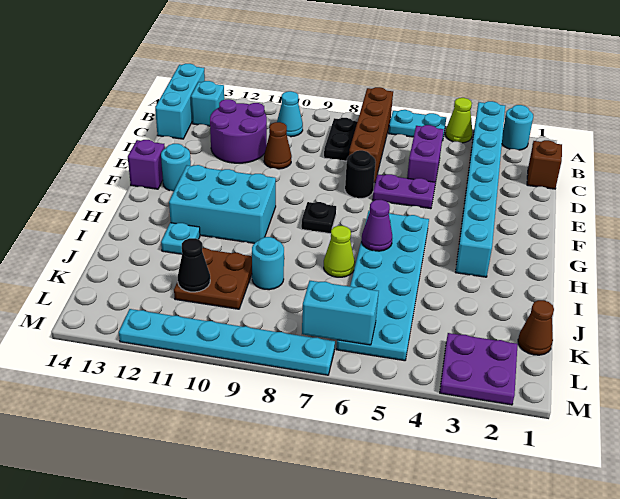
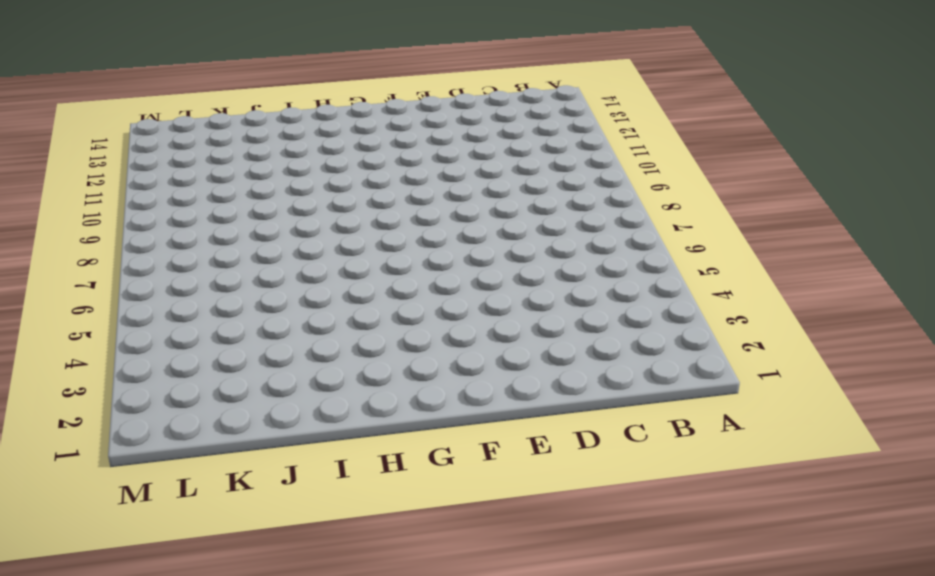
none -> cyan 1x1 round brick [502,105,533,150]
none -> cyan 1x8 brick [455,101,505,277]
none -> lime 1x1 cone [445,98,473,143]
none -> cyan 1x2 plate [389,110,446,141]

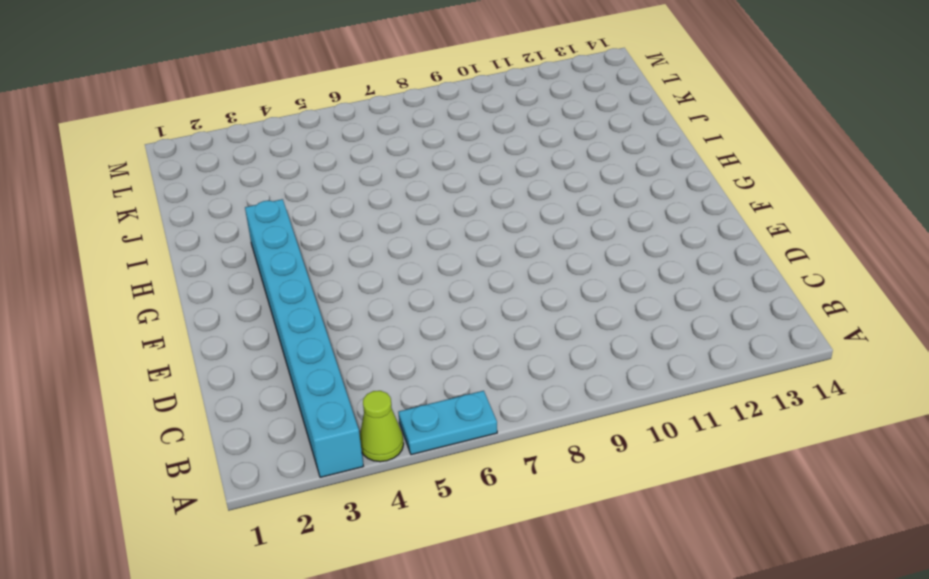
none -> cyan 1x1 round brick [502,105,533,150]
none -> brown 1x4 brick [349,87,393,182]
none -> cyan 1x3 brick [155,64,205,139]
none -> black 1x2 plate [324,118,357,161]

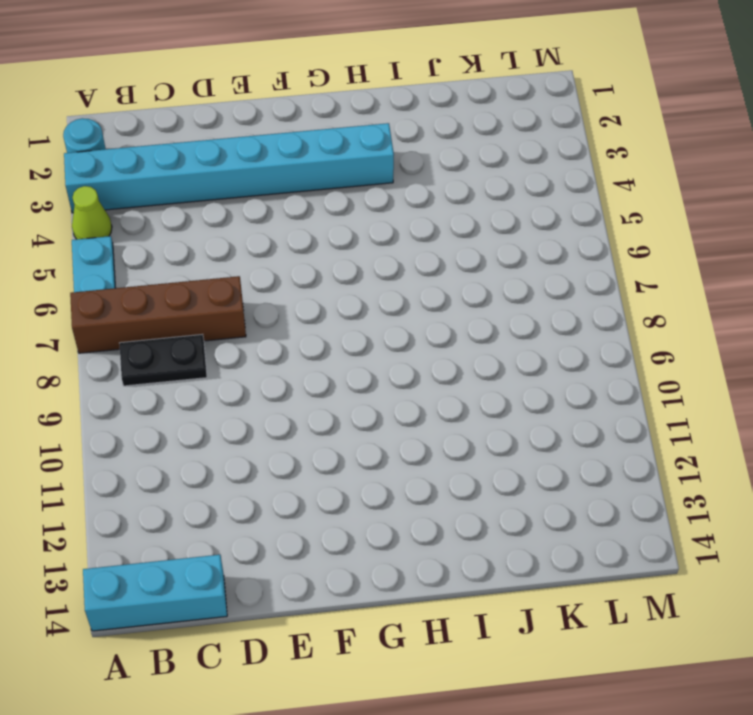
none -> cyan 1x1 cone [277,91,303,137]
none -> cyan 1x1 brick [191,81,224,126]
none -> brown 1x1 brick [527,140,562,189]
none -> purple 1x2 brick [407,125,444,184]

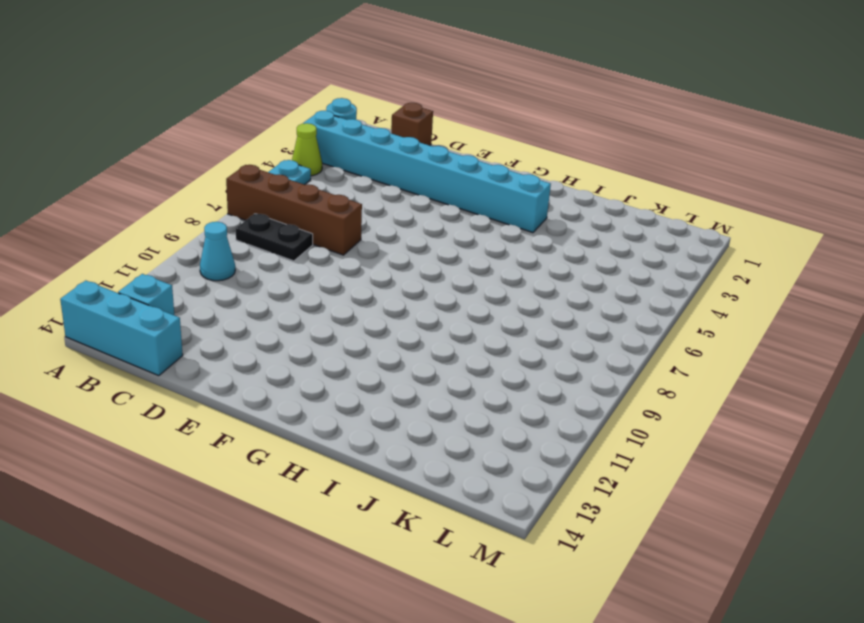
none -> purple 1x2 brick [407,125,444,184]
none -> purple 2x2 round brick [210,99,267,163]
none -> brown 1x1 cone [264,122,292,169]
none -> purple 1x2 plate [373,174,435,209]

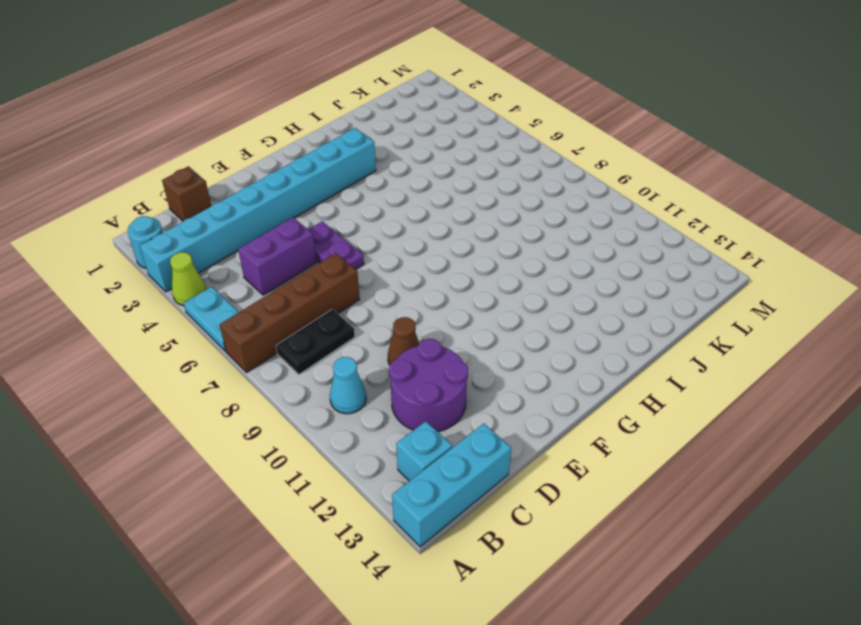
none -> black 1x1 round brick [345,150,376,198]
none -> cyan 1x1 round brick [161,144,191,192]
none -> purple 1x1 brick [128,140,165,189]
none -> cyan 2x6 plate [336,211,429,361]

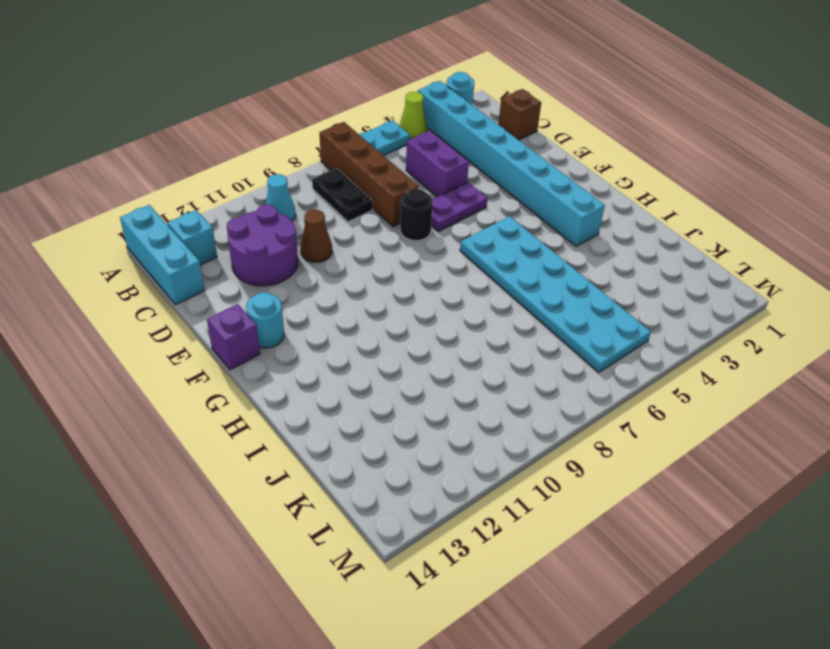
none -> black 1x1 plate [301,202,336,234]
none -> cyan 2x3 brick [169,165,276,243]
none -> lime 1x1 cone [324,226,355,277]
none -> cyan 1x1 plate [161,223,200,254]

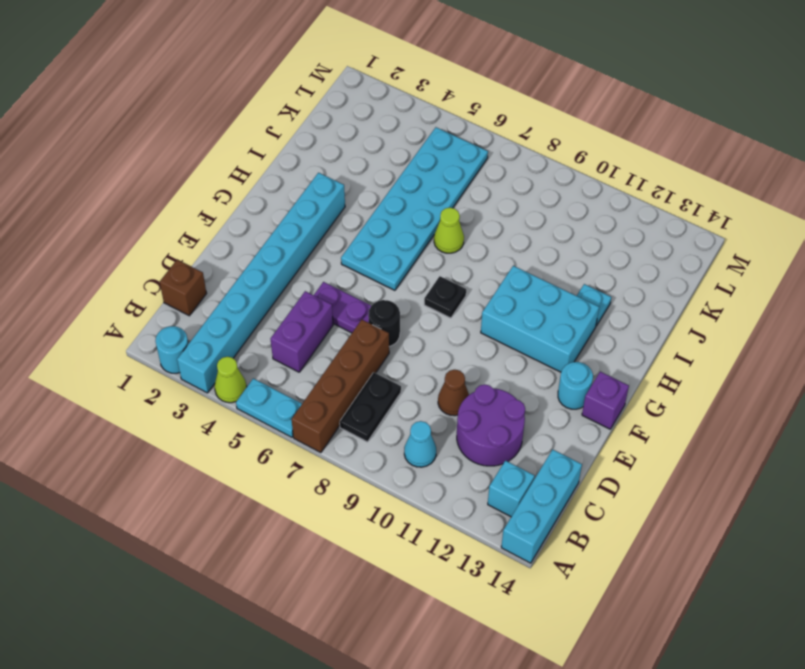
none -> cyan 1x1 round brick [252,237,284,290]
none -> brown 2x2 plate [174,248,252,309]
none -> brown 1x1 cone [518,300,554,355]
none -> purple 2x2 plate [440,333,518,405]

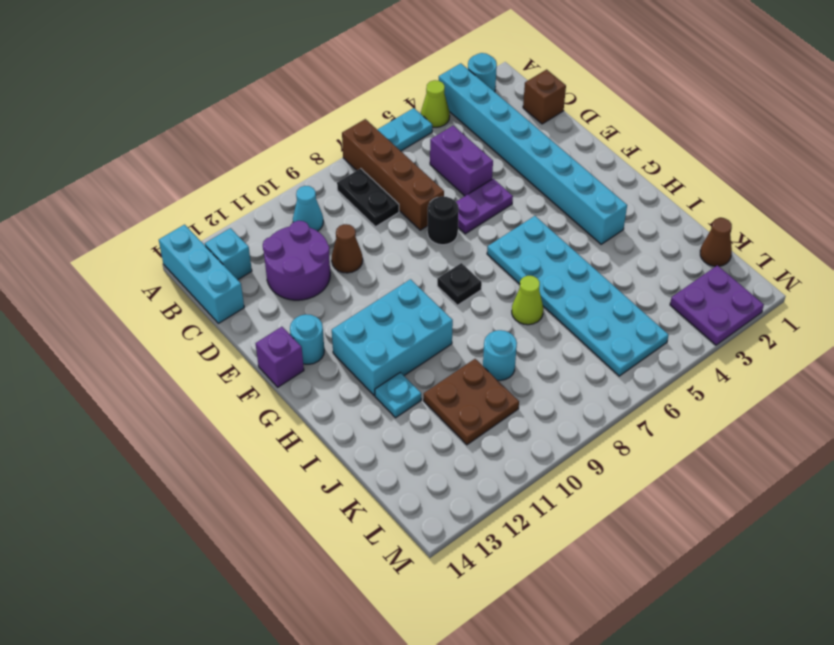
none -> cyan 1x6 plate [119,309,335,375]
none -> purple 1x1 cone [362,200,392,251]
none -> black 1x1 cone [178,238,210,292]
none -> cyan 1x2 brick [302,281,379,345]

